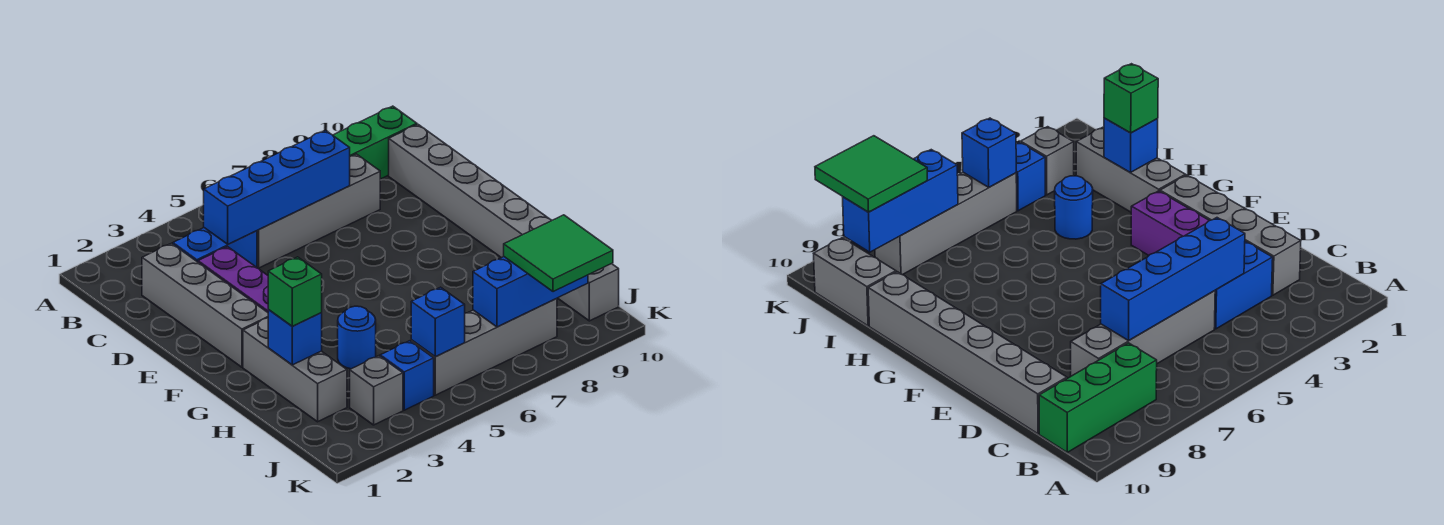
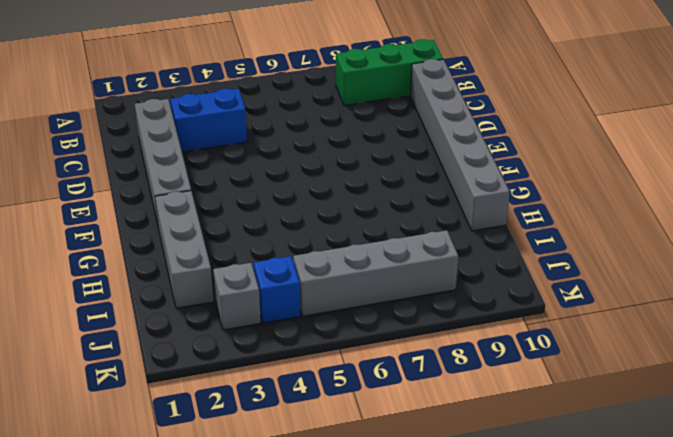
none -> grey 1x4 brick [257,154,380,268]
none -> purple 1x3 brick [198,247,269,312]
none -> blue 1x1 round brick [338,306,376,369]

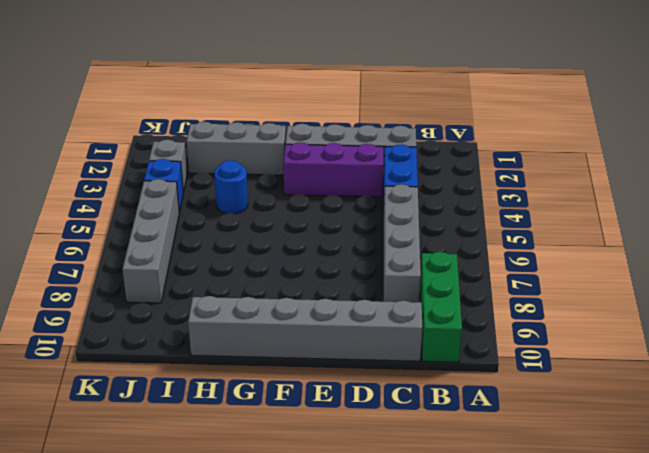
none -> grey 1x2 brick [558,264,619,321]
none -> blue 1x4 brick [204,130,350,244]
none -> blue 1x1 brick [268,310,322,365]

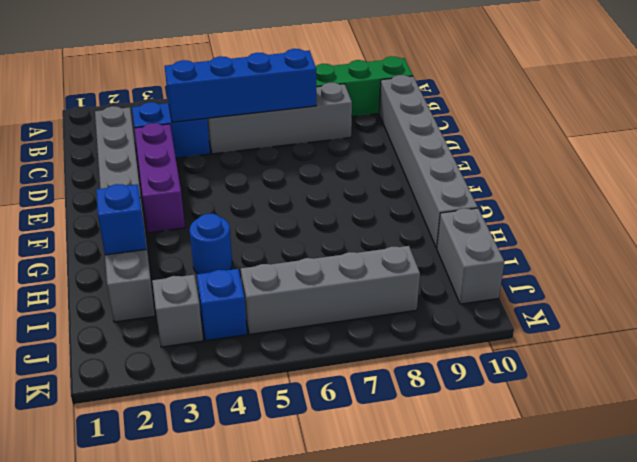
none -> blue 1x1 brick [411,287,465,357]
none -> blue 1x3 brick [473,257,588,327]
none -> green 1x1 brick [268,257,322,326]

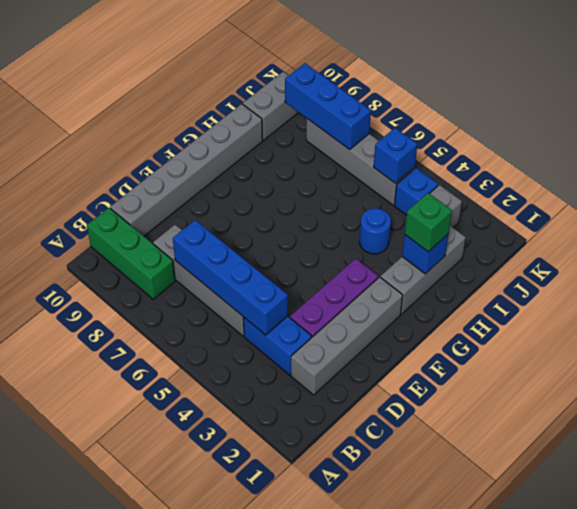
none -> green 2x2 tile [504,215,613,292]

